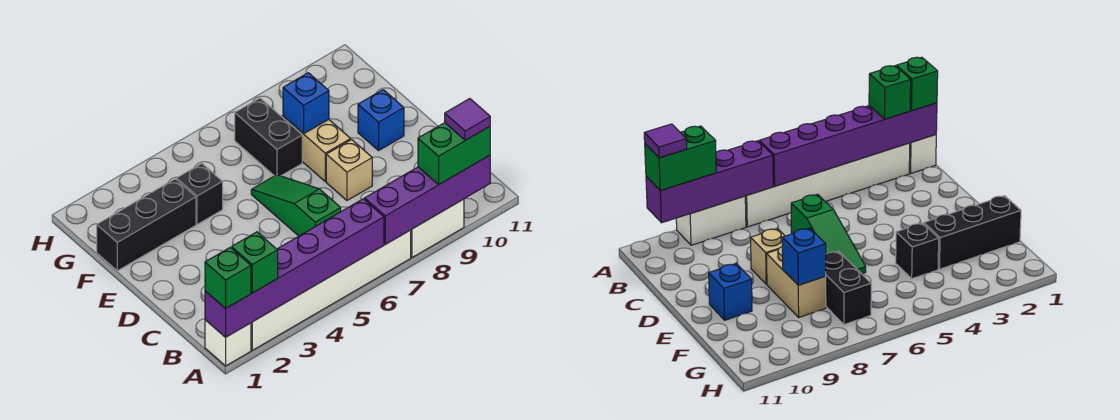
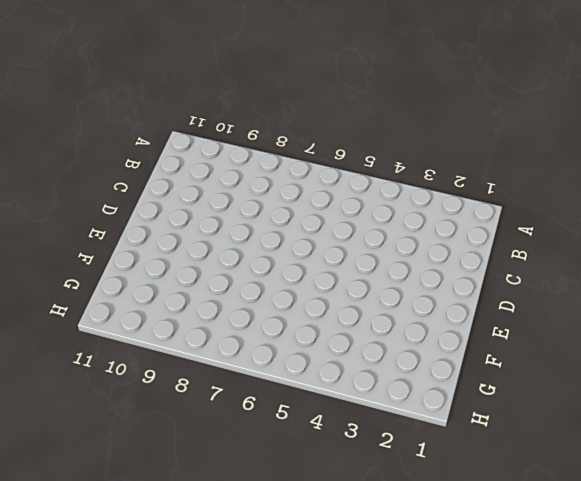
none -> white 1x1 brick [205,320,251,366]
none -> white 1x6 brick [251,230,411,350]
none -> white 1x2 brick [411,199,464,258]

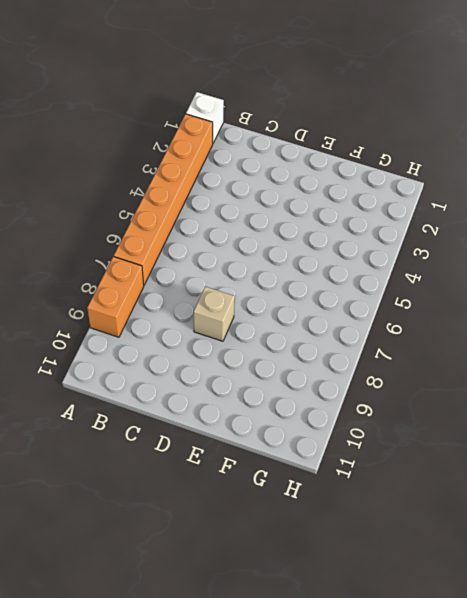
orange 1x6 brick [114,114,213,285] -> white 1x6 brick [251,230,411,350]
orange 1x2 brick [87,257,144,337] -> white 1x2 brick [411,199,464,258]
none -> green 1x3 slope [251,175,341,236]
none -> tan 1x2 brick [283,116,351,181]
none -> blue 1x1 brick [358,90,404,150]

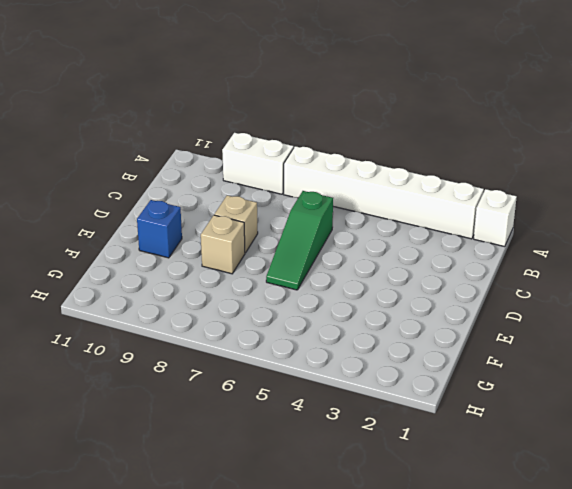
tan 1x1 brick [201,215,245,274] -> tan 1x2 brick [283,116,351,181]
none -> black 1x3 brick [97,179,196,271]
none -> black 1x1 brick [177,164,223,224]
none -> black 1x2 brick [235,98,302,176]

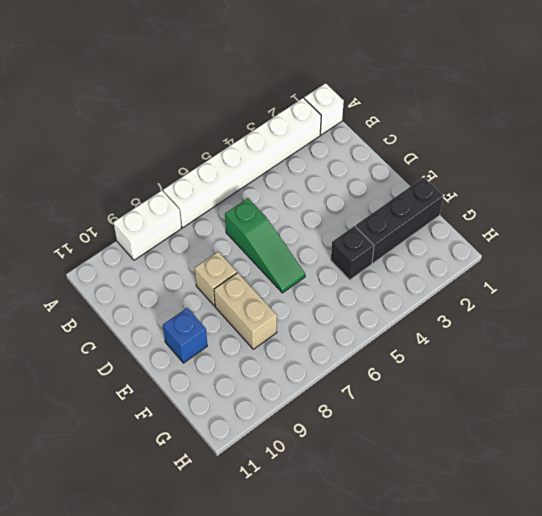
none -> black 1x2 brick [235,98,302,176]
none -> purple 1x6 brick [205,199,384,337]
none -> purple 1x4 brick [365,155,490,244]

